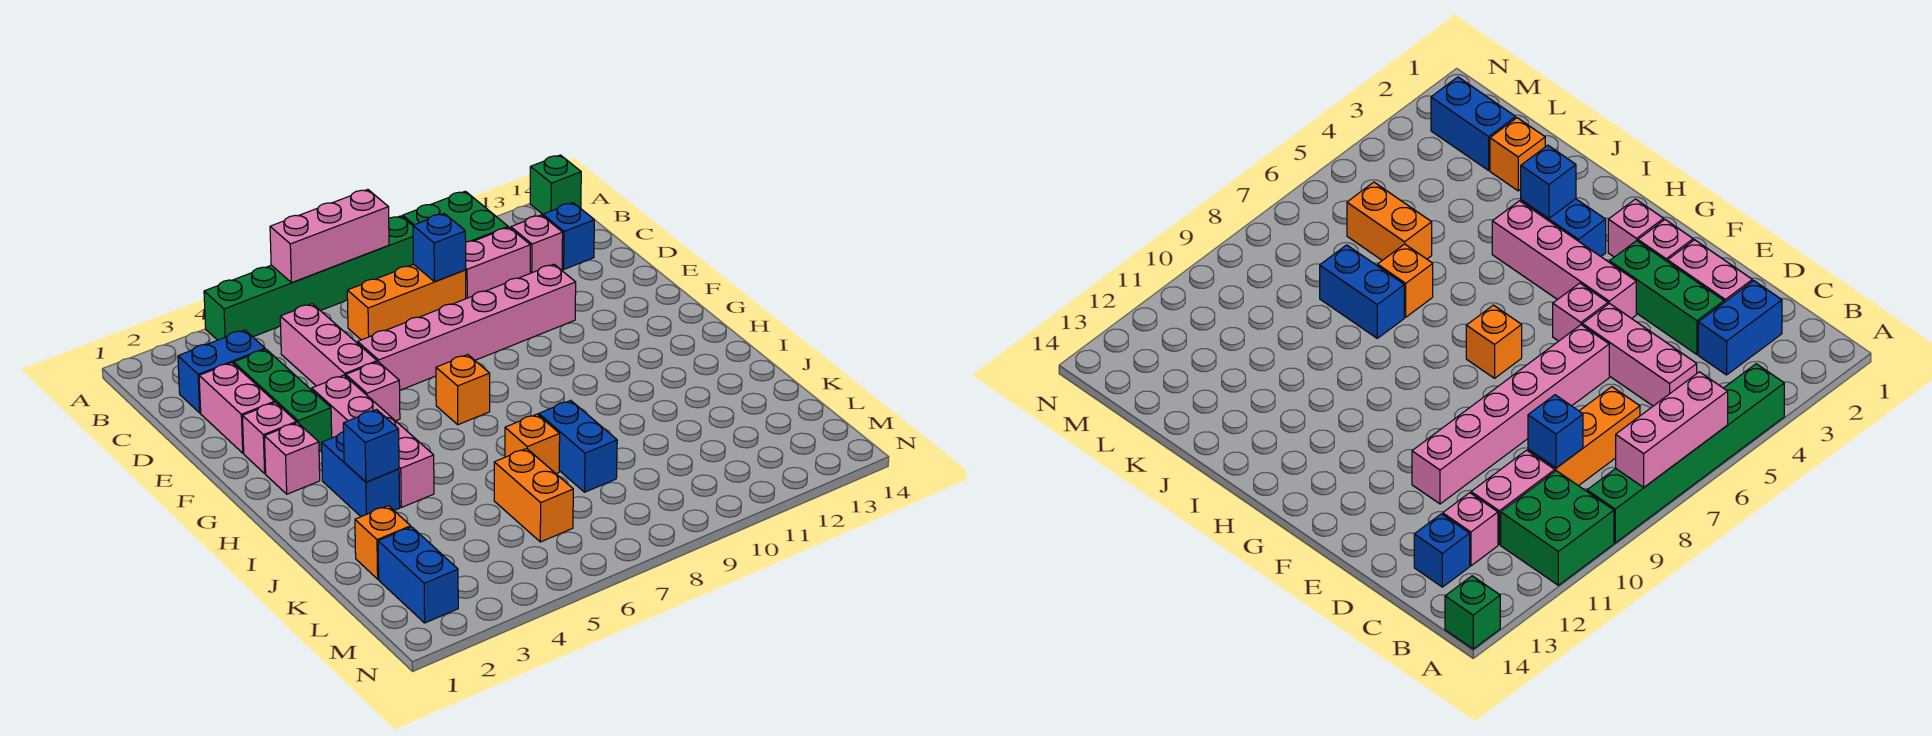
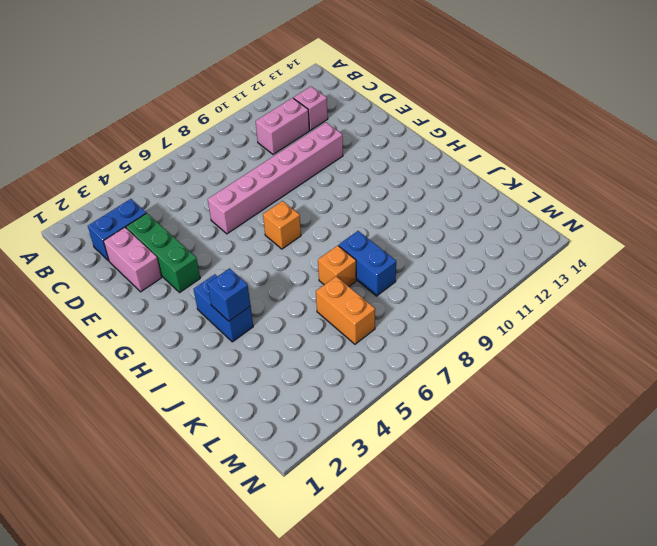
none -> green 1x6 brick [204,216,413,340]
none -> green 2x2 brick [403,191,508,242]
none -> green 1x1 brick [530,155,581,214]

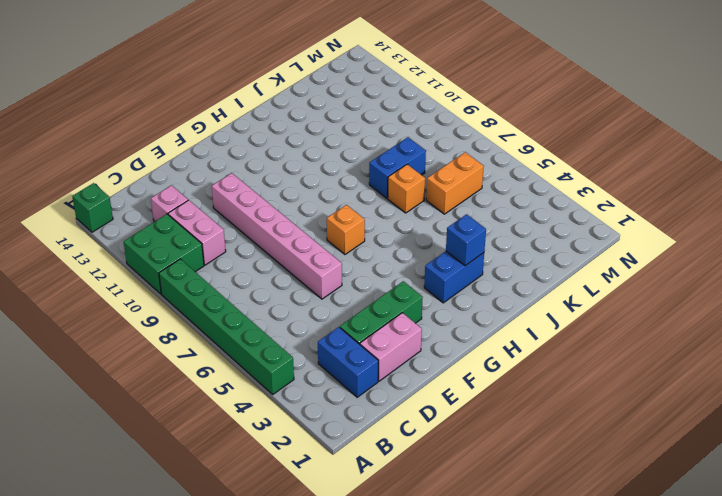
none -> pink 1x3 brick [280,304,377,386]
none -> orange 1x3 brick [347,264,466,340]
none -> blue 1x1 brick [543,203,594,269]

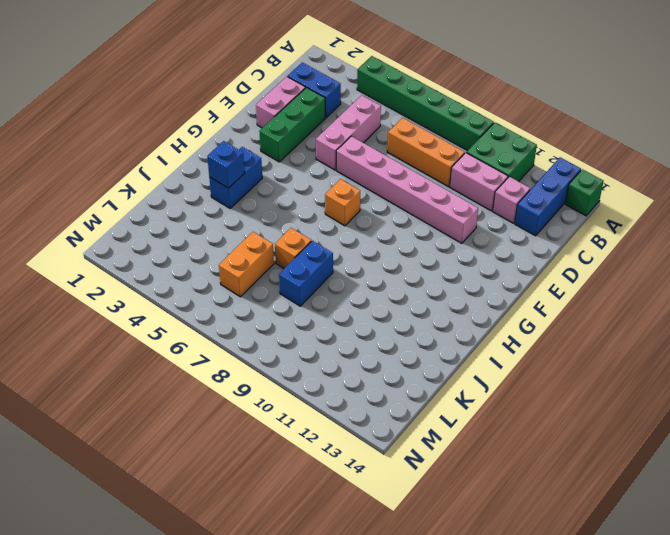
blue 1x3 brick [515,157,581,236] -> blue 1x1 brick [543,203,594,269]
none -> pink 1x1 brick [242,402,297,473]
none -> pink 1x4 brick [312,375,434,507]
none -> pink 1x1 brick [346,362,400,421]

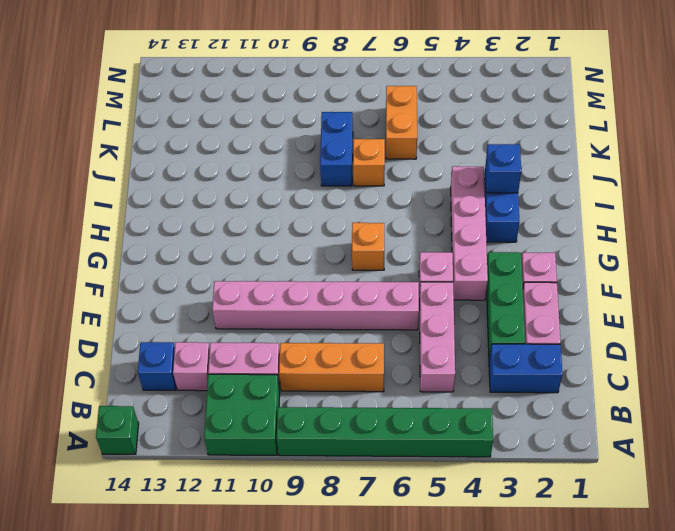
none -> pink 1x1 brick [264,423,320,494]
none -> orange 1x1 brick [355,506,411,579]
none -> blue 1x2 brick [378,527,458,623]

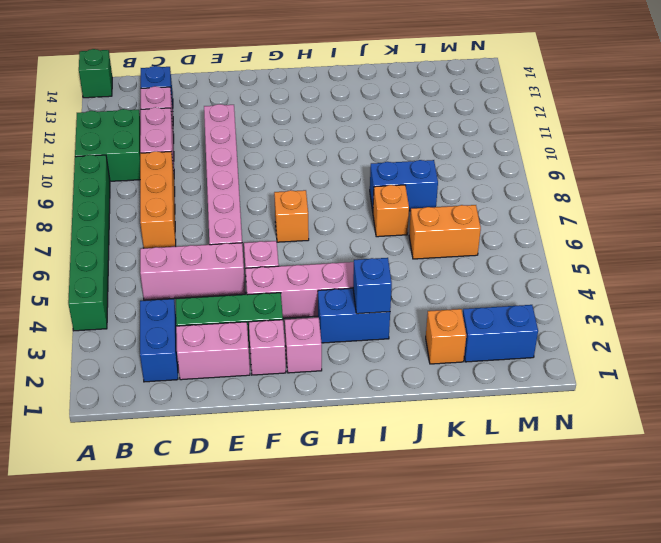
none -> pink 1x3 brick [270,189,389,283]
none -> blue 1x1 brick [413,214,466,282]

